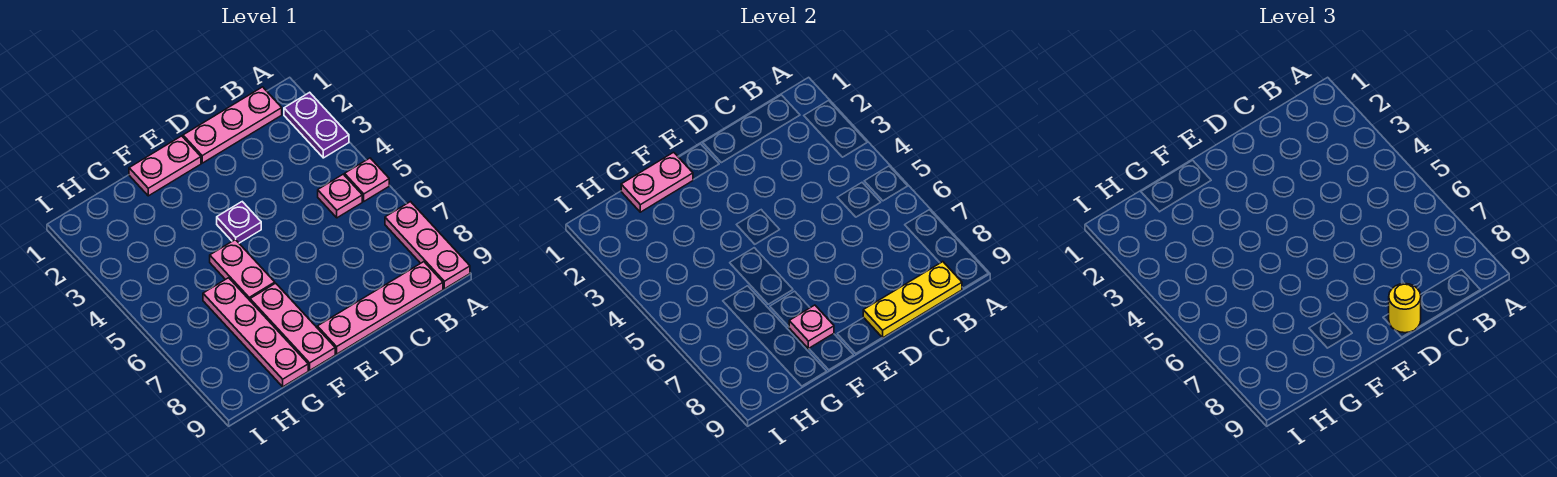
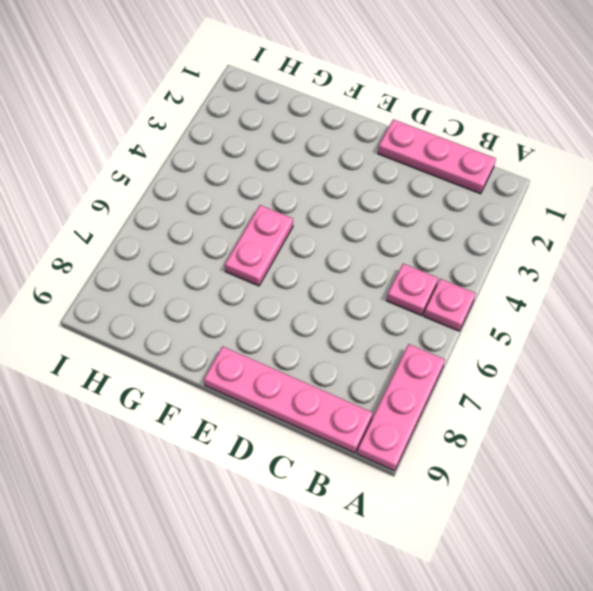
none -> purple 1x2 plate [284,92,349,158]
none -> pink 1x2 plate [129,136,201,196]
none -> purple 1x1 plate [217,202,261,243]

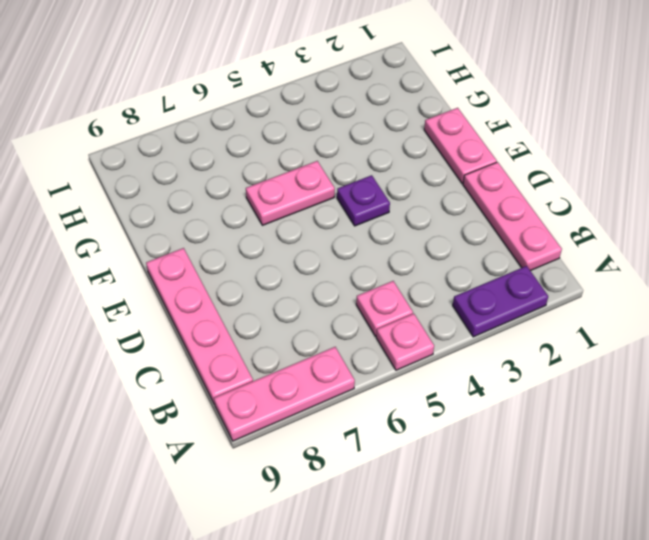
none -> pink 1x3 plate [250,283,335,370]
none -> pink 1x4 plate [203,278,308,387]
none -> yellow 1x3 plate [863,262,962,338]

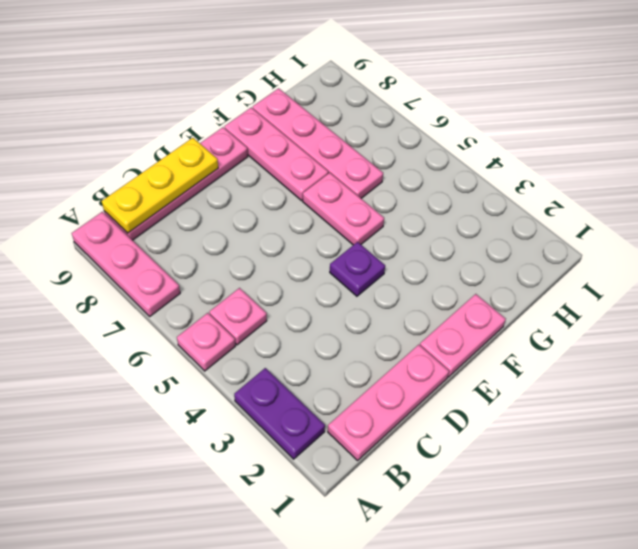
none -> pink 1x2 plate [621,152,693,212]
none -> pink 1x1 plate [789,305,834,349]
none -> yellow 1x1 round brick [1389,284,1421,333]

